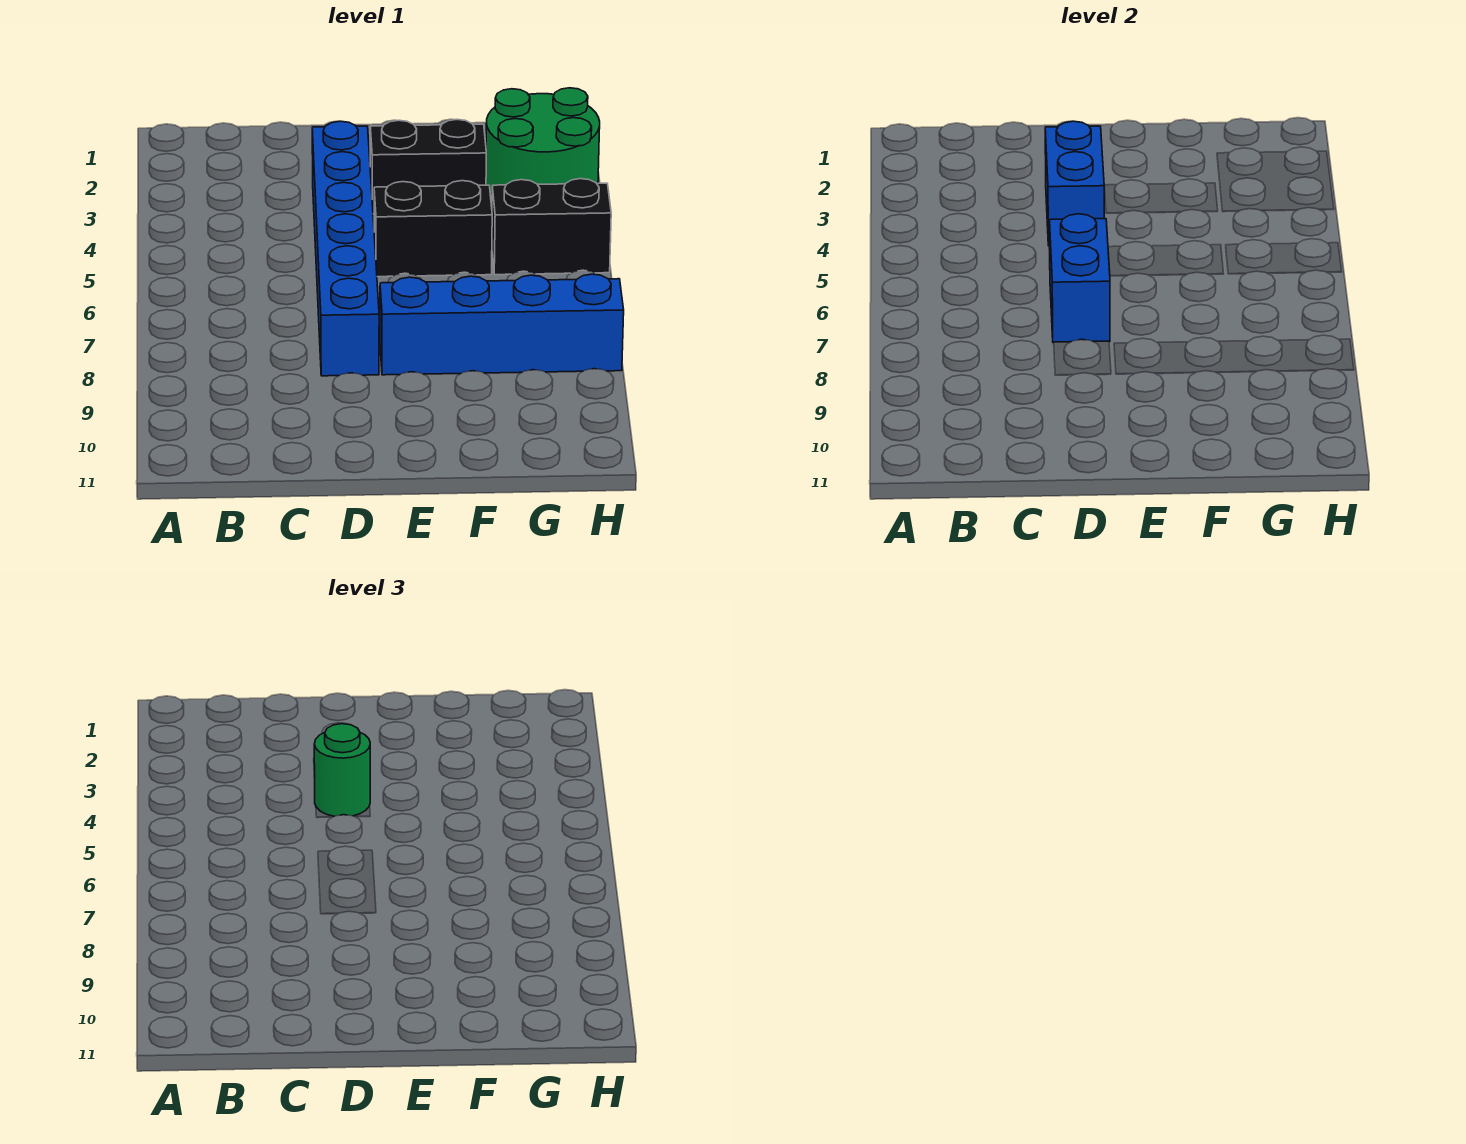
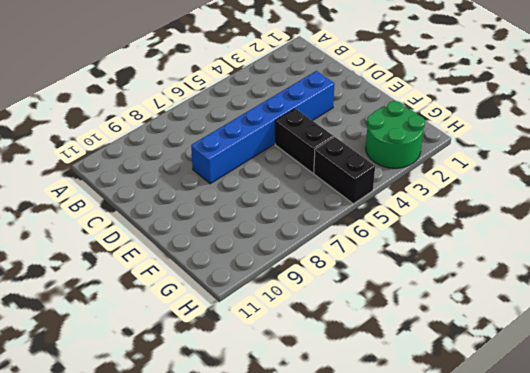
none -> black 1x2 brick [370,119,486,214]
none -> blue 1x4 brick [380,274,624,375]

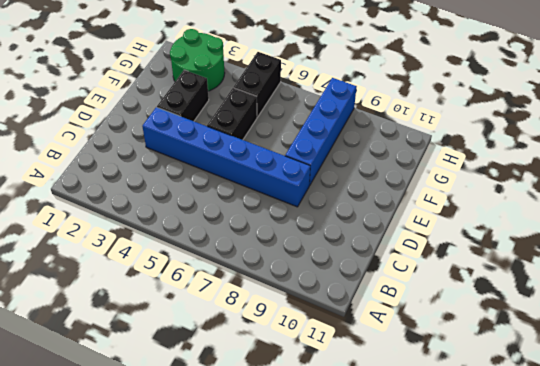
none -> blue 1x2 brick [1045,121,1104,246]
none -> blue 1x2 brick [1050,214,1110,343]

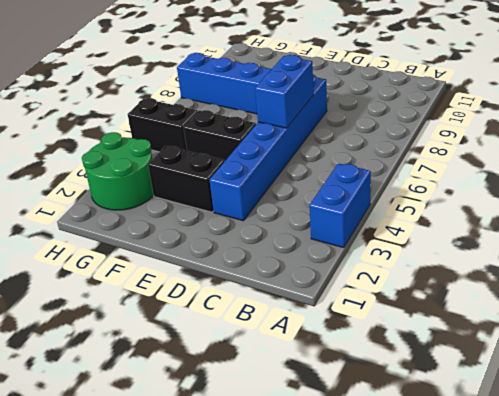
blue 1x2 brick [310,163,371,248] -> blue 1x2 brick moved to [1045,121,1104,246]
none -> green 1x1 round brick [314,724,370,816]

